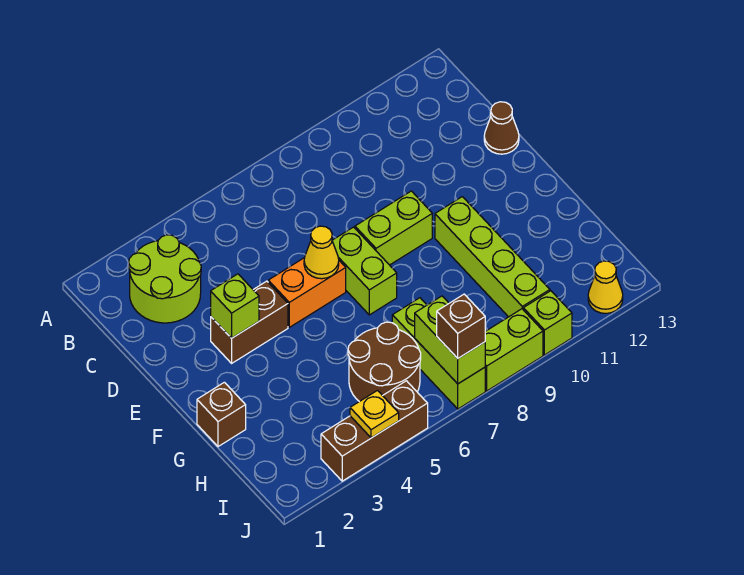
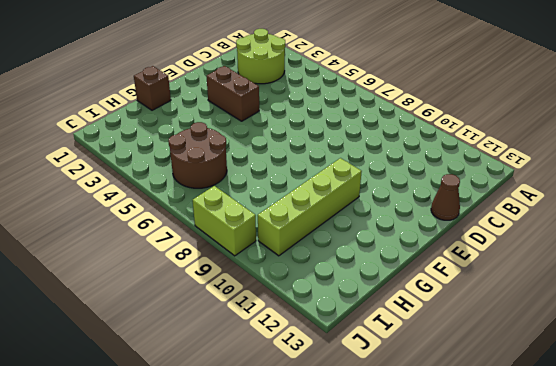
none -> orange 1x2 brick [268,258,346,327]
none -> lime 1x2 brick [332,227,397,315]
none -> lime 1x2 brick [355,191,432,265]

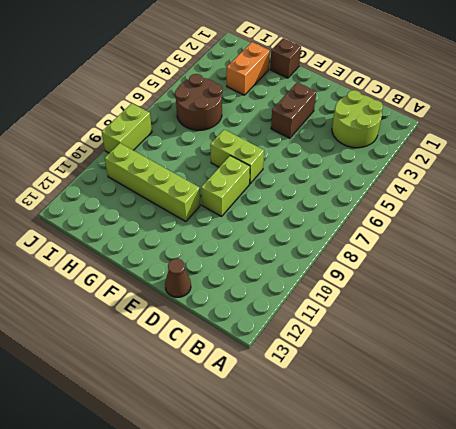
orange 1x2 brick [227,42,270,95] -> orange 1x2 brick moved to [268,258,346,327]
none -> lime 1x3 brick [392,298,485,409]
none -> brown 1x3 brick [321,381,428,481]
none -> lime 1x1 brick [523,291,572,355]

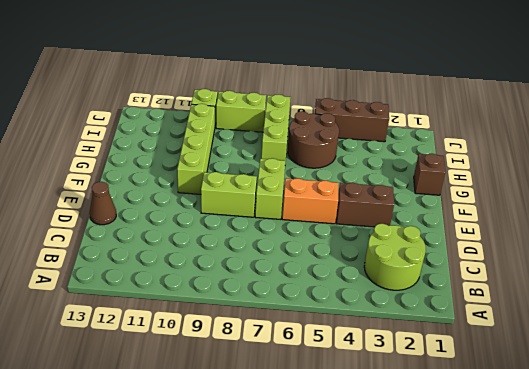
none -> yellow 1x1 cone [588,261,623,313]
none -> lime 1x1 brick [211,274,259,338]
none -> yellow 1x1 cone [304,226,339,279]

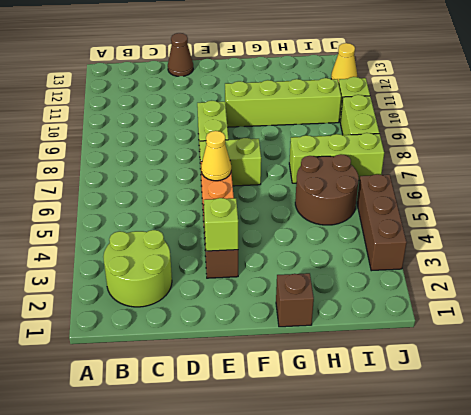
none -> lime 1x2 brick [415,296,485,384]
none -> yellow 1x1 plate [350,391,399,438]
none -> brown 1x1 brick [437,294,485,358]

